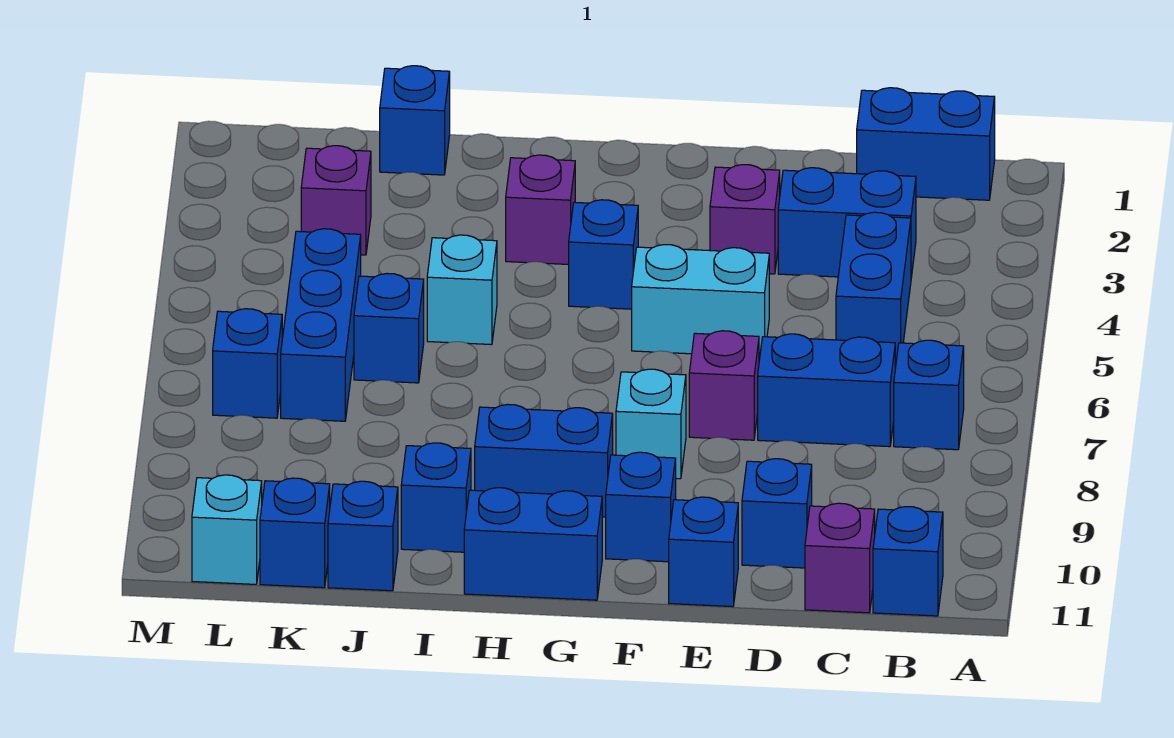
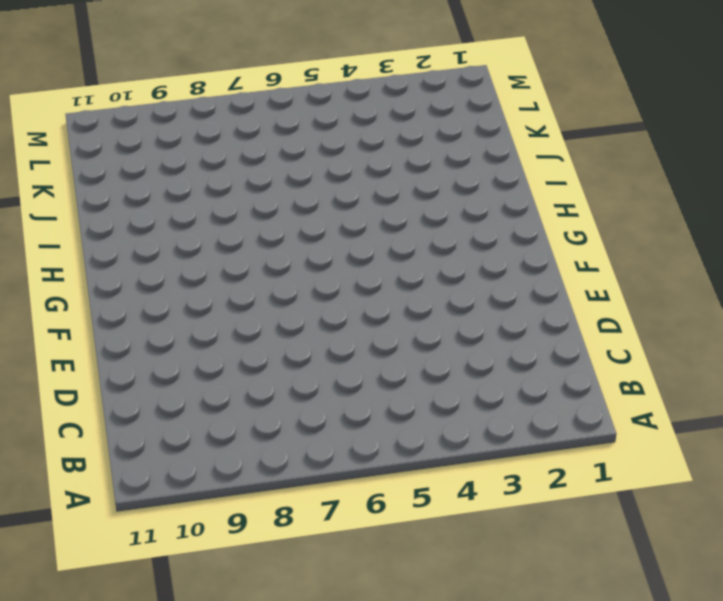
none -> blue 1x2 brick [857,88,995,200]
none -> blue 1x1 brick [894,340,964,450]
none -> blue 1x1 brick [873,507,943,616]

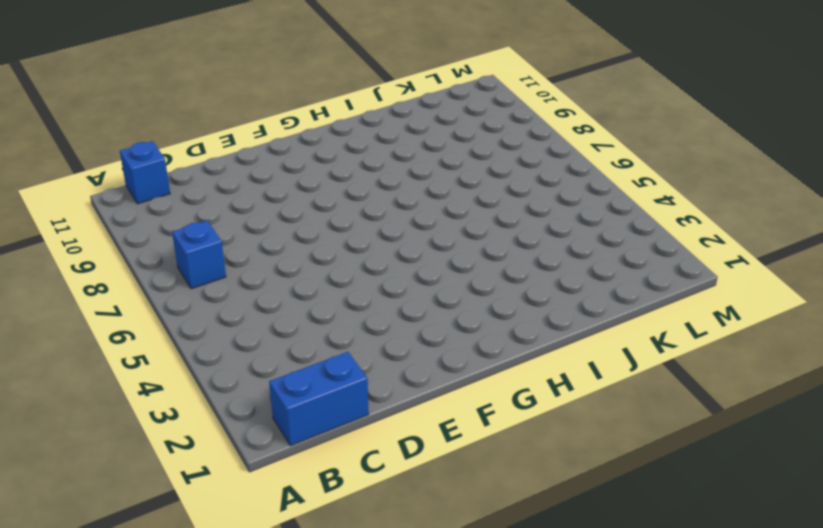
none -> blue 1x2 brick [778,168,916,278]
none -> blue 1x2 brick [836,212,911,363]
none -> blue 1x2 brick [758,334,895,447]

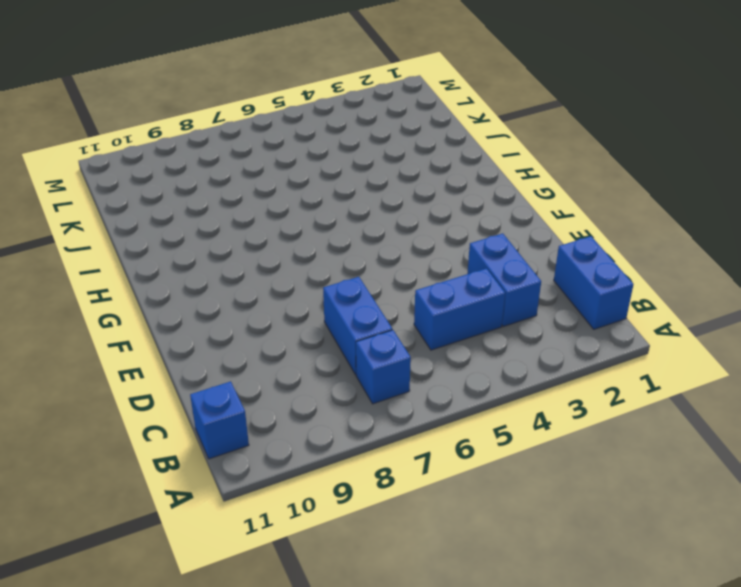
none -> purple 1x1 brick [805,503,875,613]
none -> blue 1x1 brick [742,459,812,568]
none -> purple 1x1 brick [710,165,780,274]

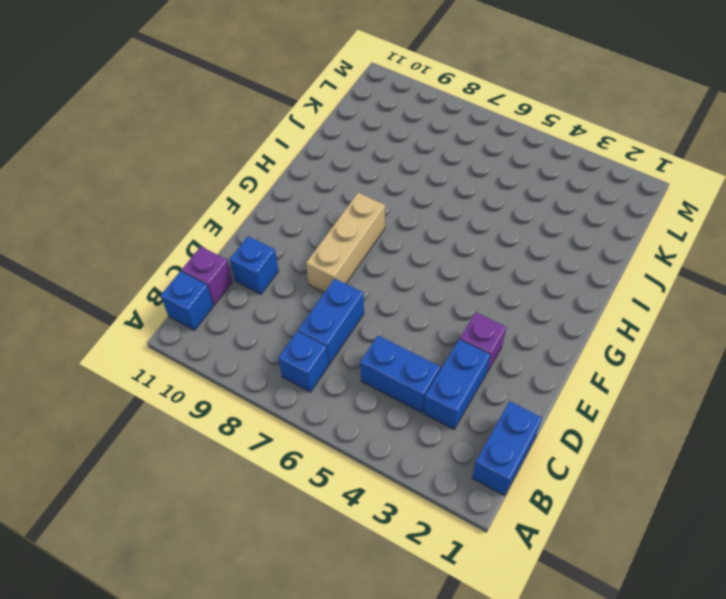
tan 1x3 brick [306,193,385,292] -> cyan 1x1 brick [616,369,686,479]
none -> cyan 1x2 brick [632,245,769,357]
none -> purple 1x1 brick [689,331,759,440]
none -> blue 1x1 brick [669,497,738,607]

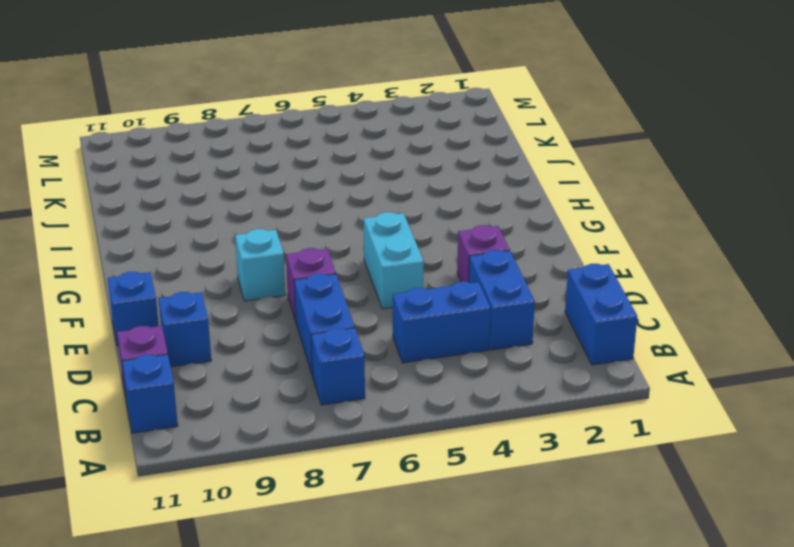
none -> blue 1x1 brick [606,452,676,562]
none -> blue 1x1 brick [569,200,638,309]
none -> blue 1x2 brick [475,404,613,517]

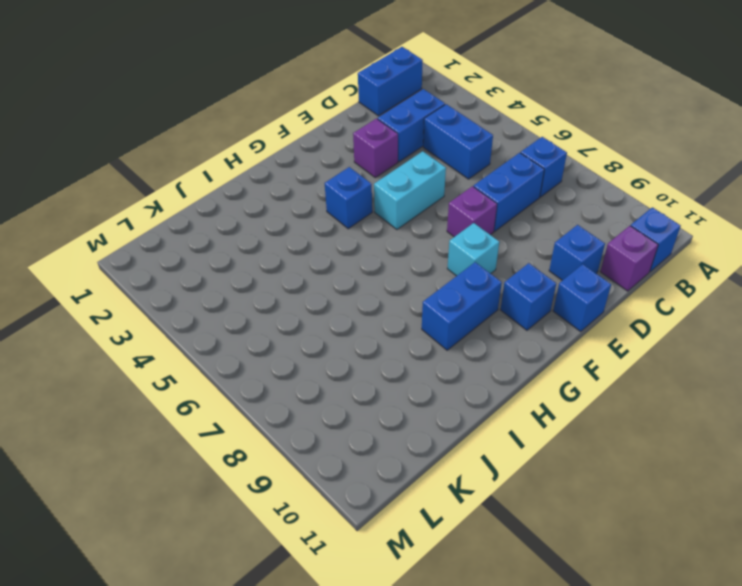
none -> blue 1x2 brick [464,488,602,600]
none -> purple 1x1 brick [506,155,575,264]
none -> cyan 1x1 brick [427,235,497,345]

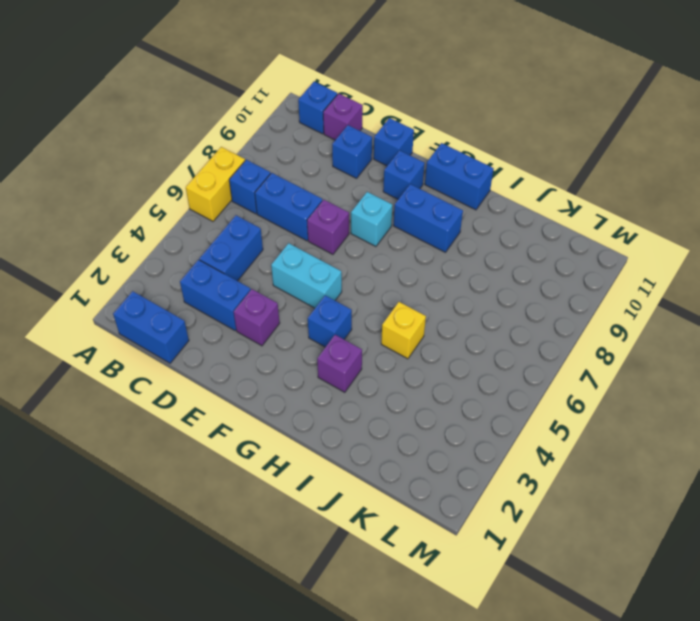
yellow 1x2 brick [186,147,245,221] -> none
yellow 1x1 brick [381,302,426,359] -> cyan 1x1 brick [427,235,497,345]
none -> blue 1x1 brick [401,443,471,552]
none -> blue 1x1 brick [380,66,450,175]
none -> blue 1x1 brick [354,273,424,383]

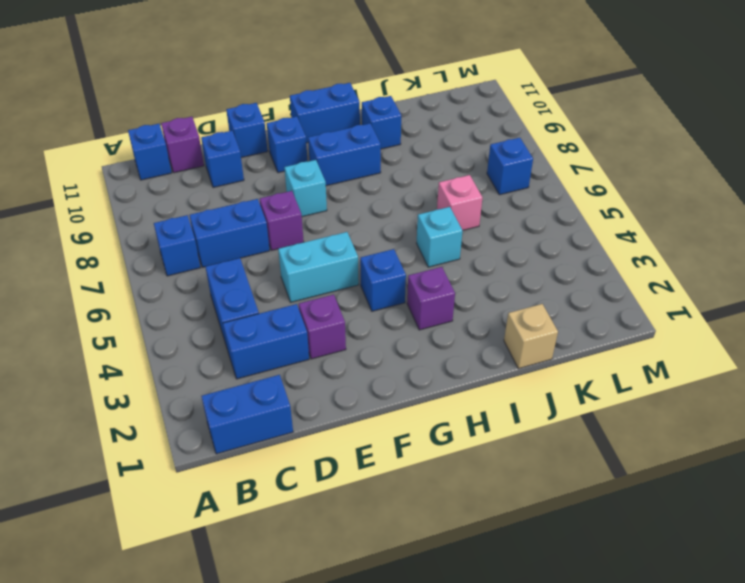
tan 1x1 brick [504,304,558,369] -> blue 1x1 brick [380,66,450,175]
pink 1x1 brick [437,175,483,230] -> blue 1x1 brick [354,273,424,383]
none -> blue 1x1 brick [328,481,398,591]
none -> purple 1x1 brick [301,146,371,255]
none -> blue 1x3 brick [281,229,361,421]

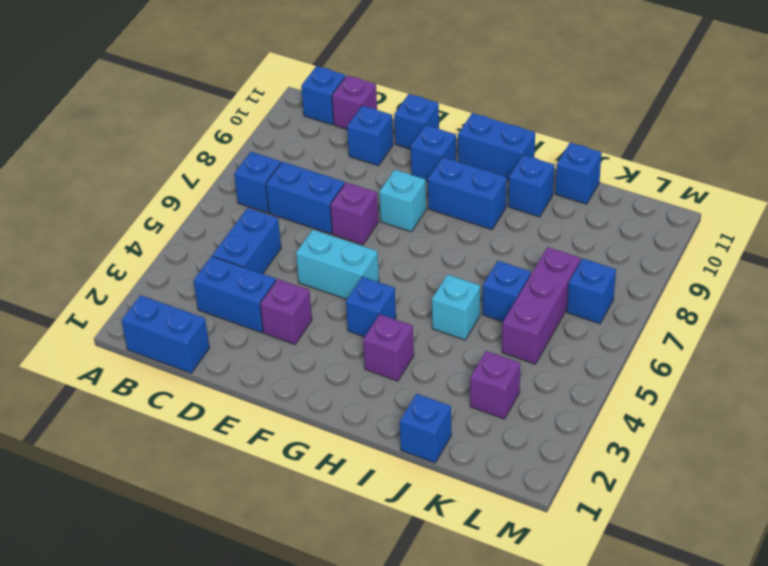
purple 1x3 brick [502,247,581,364] -> blue 1x3 brick [281,229,361,421]
none -> blue 1x1 brick [260,478,330,588]
none -> cyan 1x1 brick [192,475,262,584]

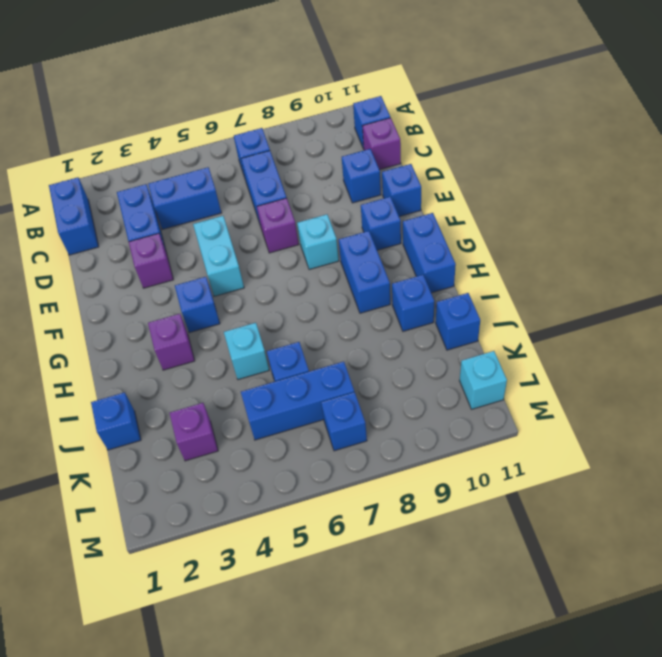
none -> blue 1x1 brick [260,478,330,588]

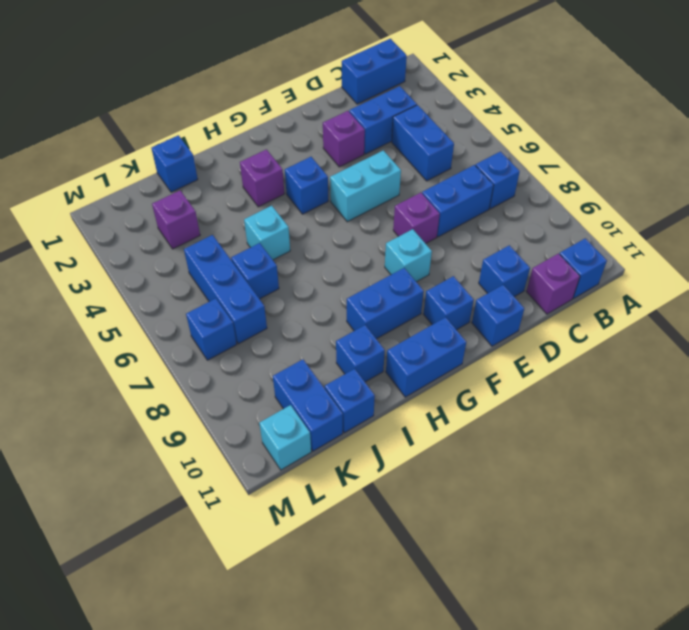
blue 1x2 brick [273,359,343,451] -> blue 1x1 brick [260,478,330,588]

